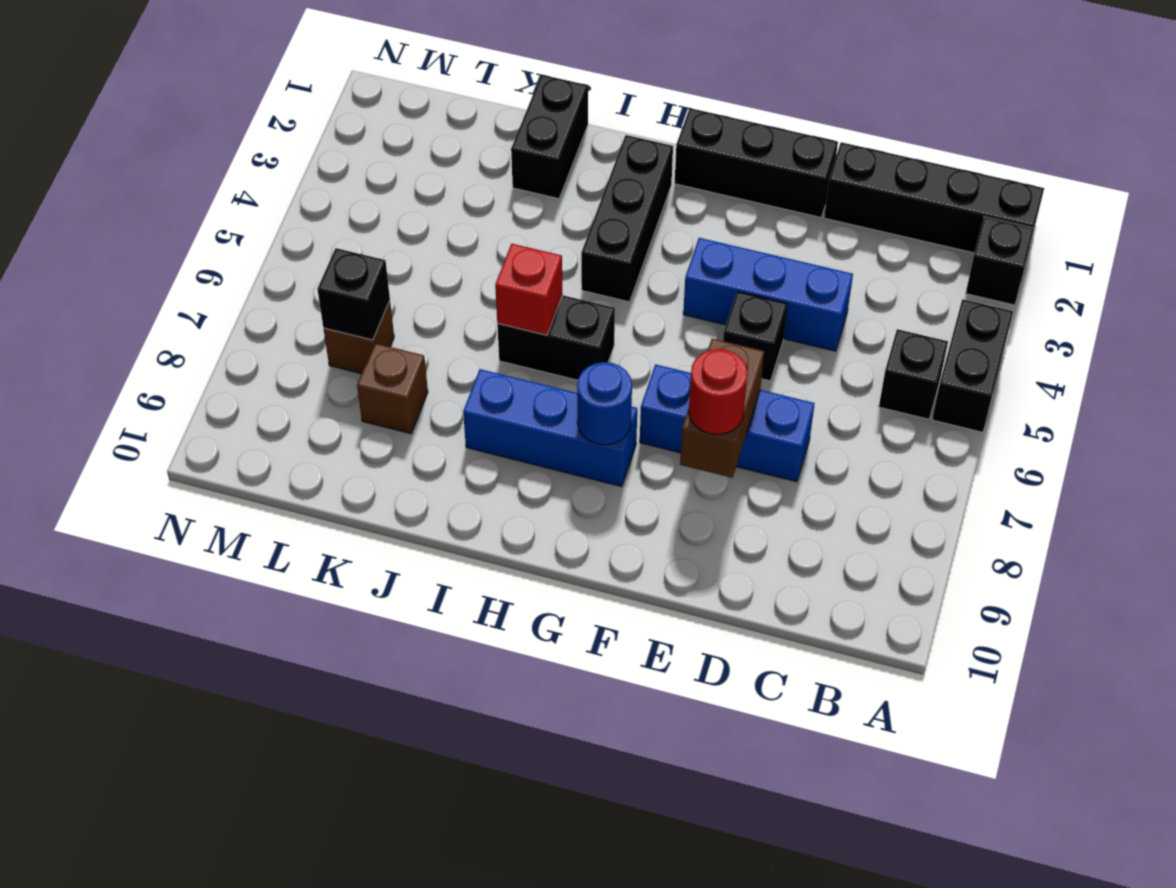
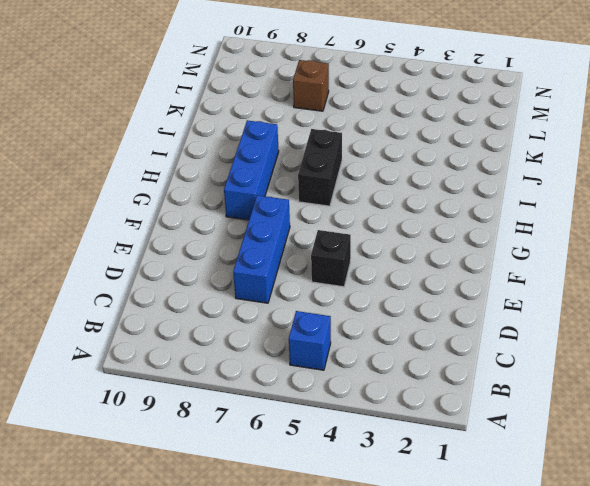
blue 1x1 brick [289,311,331,370] -> black 1x1 brick [879,329,948,419]
none -> black 1x4 brick [824,142,1044,253]
none -> black 1x1 brick [966,217,1034,305]
none -> black 1x2 brick [932,299,1013,432]

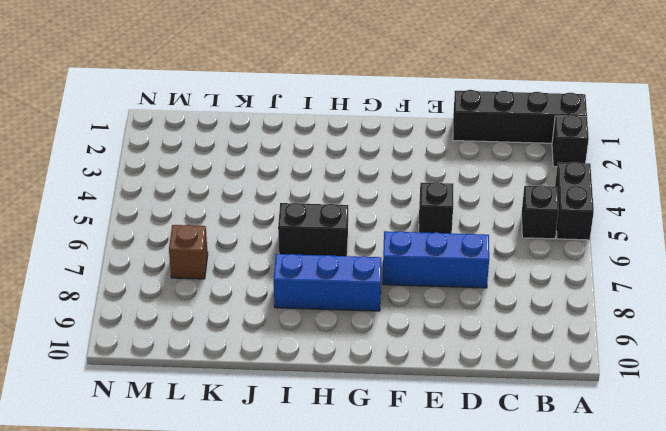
none -> blue 1x3 brick [683,238,853,351]
none -> black 1x3 brick [675,108,838,217]
none -> black 1x3 brick [581,135,673,302]

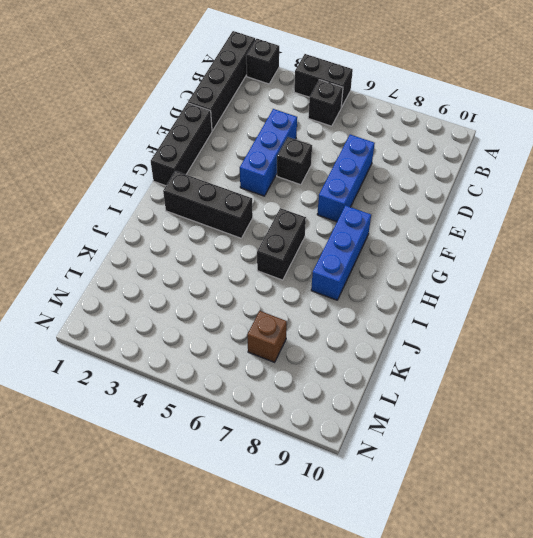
none -> black 1x2 brick [511,75,588,199]
none -> brown 1x1 brick [357,343,428,434]
none -> brown 1x2 brick [680,339,764,478]

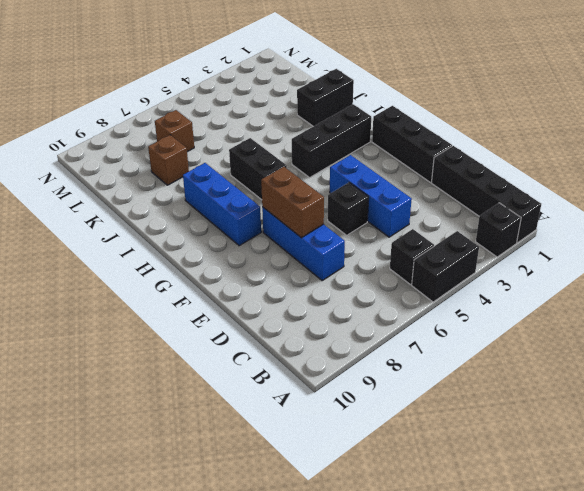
brown 1x2 brick [261,167,324,238] -> brown 1x2 brick turned to [680,339,764,478]
none -> blue 1x1 round brick [577,362,632,445]
none -> red 1x1 brick [495,244,563,335]
none -> black 1x1 brick [317,248,390,340]

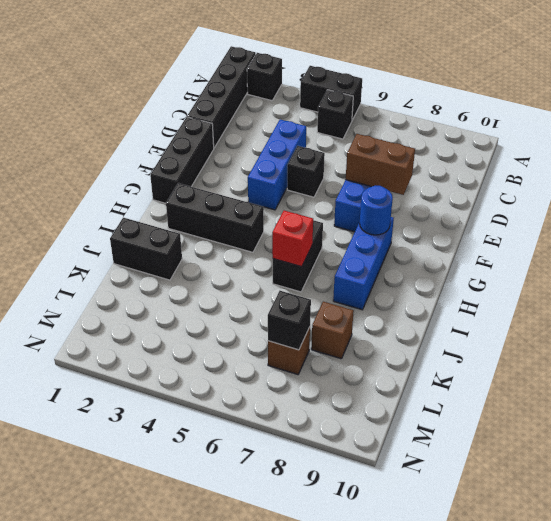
none -> red 1x1 round brick [689,349,748,435]

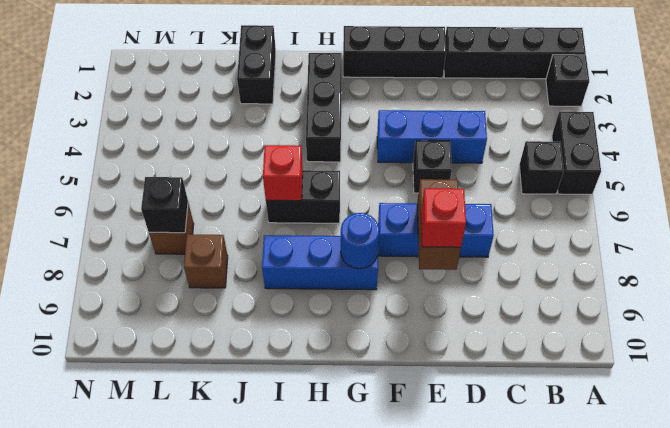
red 1x1 brick [421,188,466,247] -> red 1x1 round brick [689,349,748,435]

